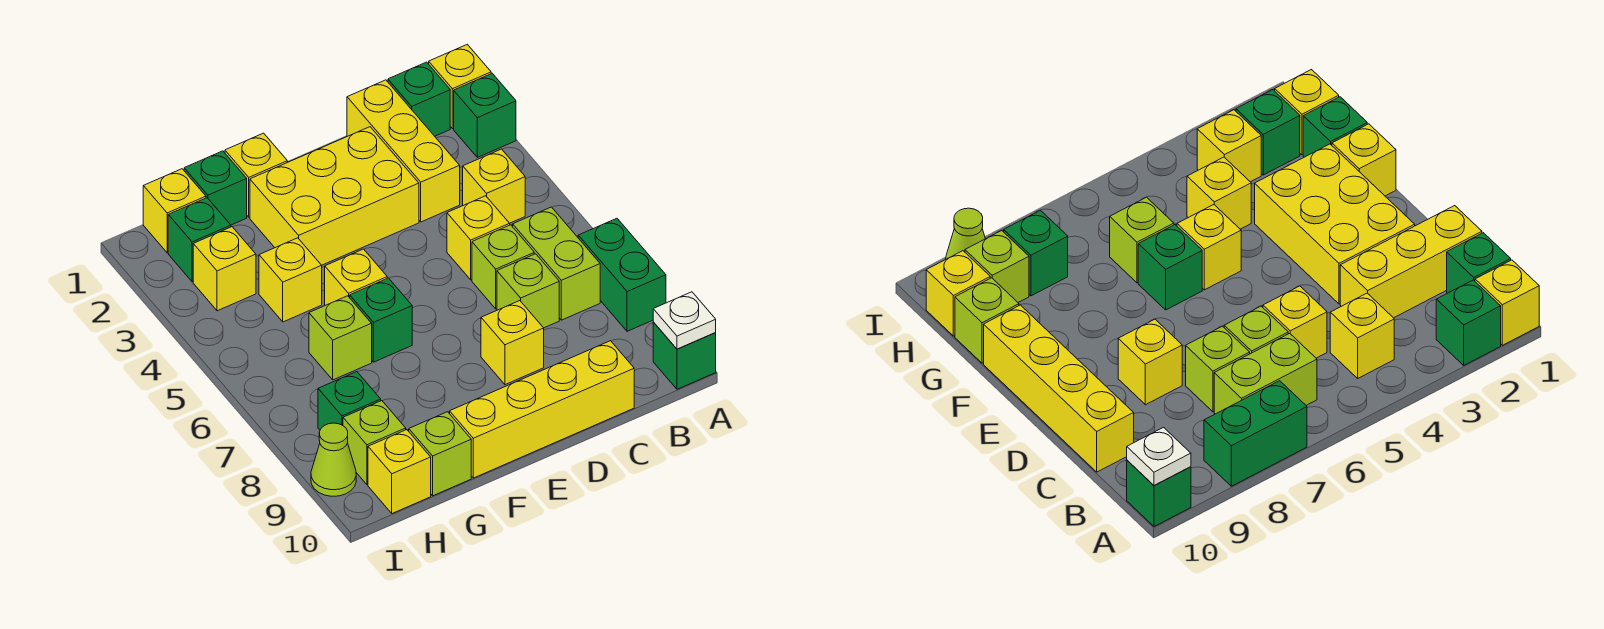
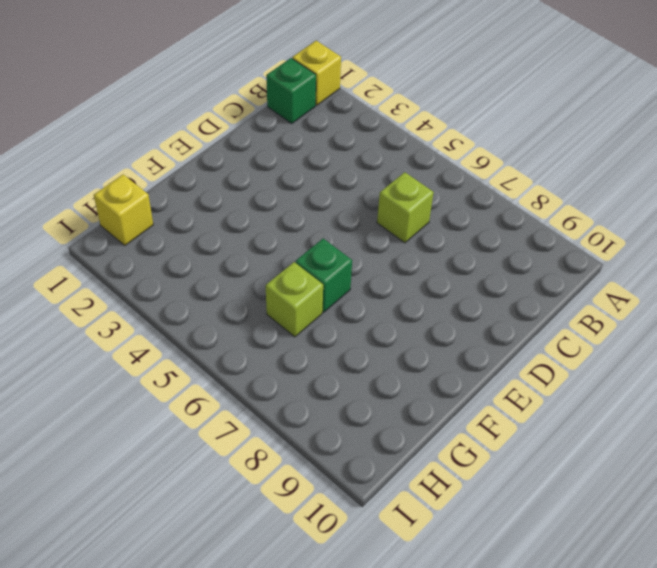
none -> green 1x1 brick [454,73,516,157]
none -> green 1x2 brick [578,218,666,331]
none -> green 1x1 brick [653,322,716,389]

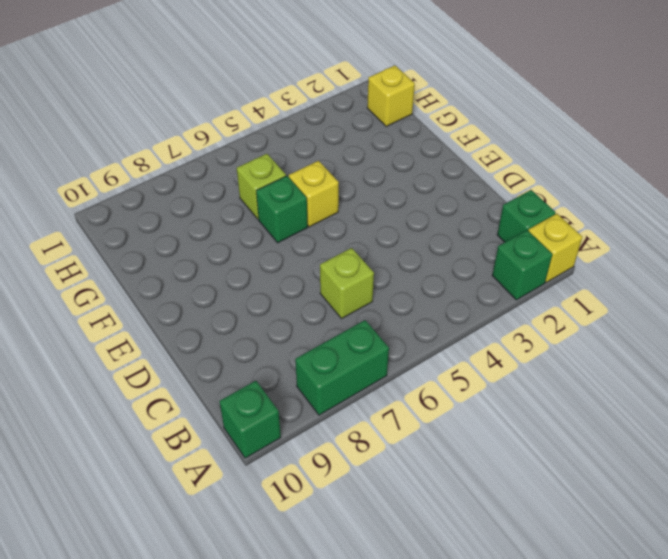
none -> yellow 1x1 brick [463,149,525,223]
none -> lime 1x2 brick [513,207,600,320]
none -> yellow 1x3 brick [347,80,460,222]

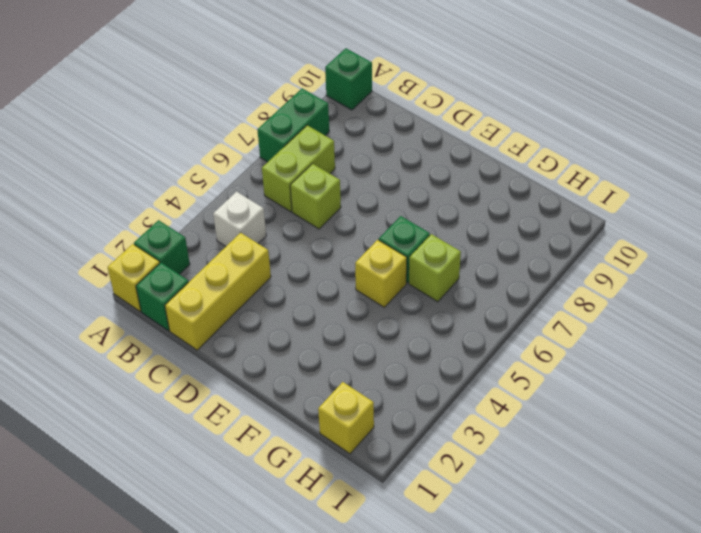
white 1x1 brick [213,192,266,246] -> yellow 1x1 brick [463,149,525,223]
none -> yellow 1x1 brick [447,196,510,280]
none -> lime 1x1 brick [497,254,559,328]
none -> yellow 1x4 brick [450,341,634,478]

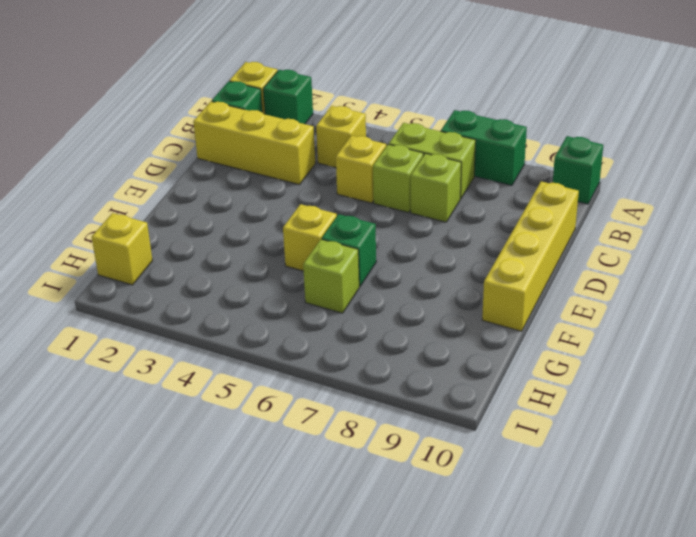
none -> yellow 2x3 brick [250,127,419,265]
none -> yellow 1x1 brick [481,301,544,385]
none -> yellow 1x1 brick [225,133,287,217]

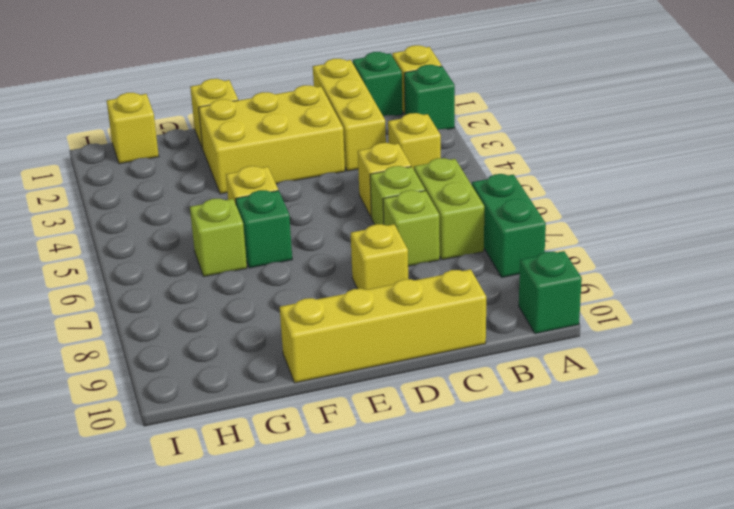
none -> green 1x1 brick [184,151,247,225]
none -> yellow 1x1 brick [259,238,322,322]
none -> lime 1x1 brick [409,412,471,496]

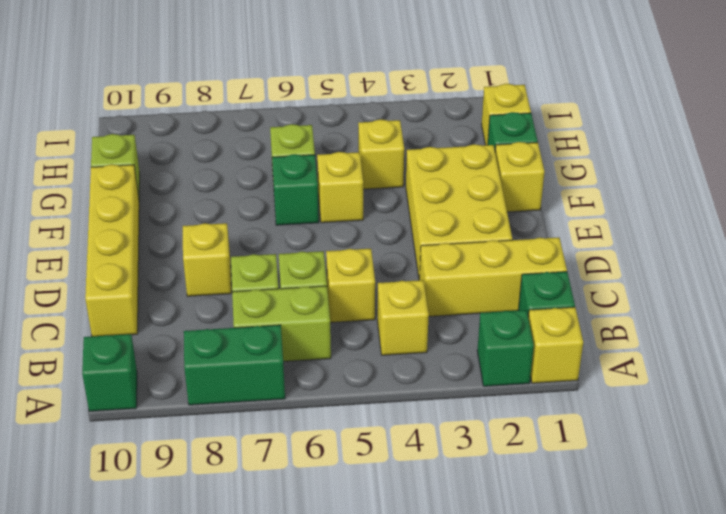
none -> green 1x1 brick [168,198,231,282]
none -> yellow 1x1 brick [193,227,256,311]
none -> green 1x1 brick [318,372,381,430]

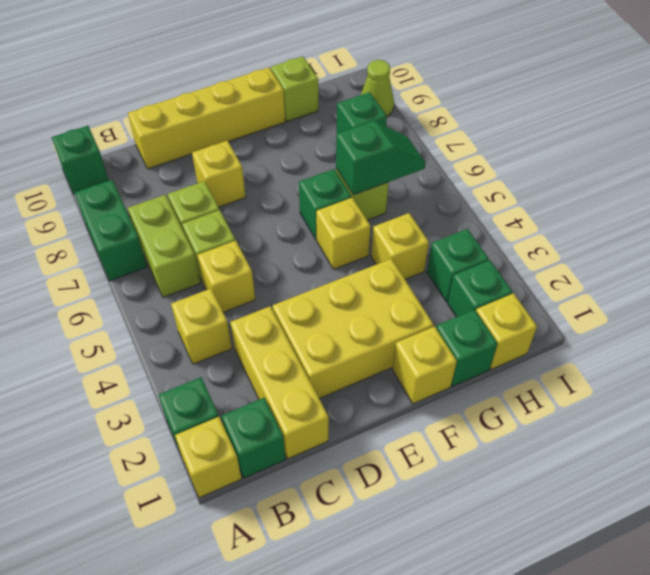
green 1x2 slope [336,121,426,195] -> none
green 1x1 brick [427,229,489,302] -> yellow 1x1 brick [193,227,256,311]
none -> lime 1x1 brick [343,401,406,485]
none -> yellow 1x1 brick [368,430,431,514]
none -> white 1x1 plate [653,292,716,349]

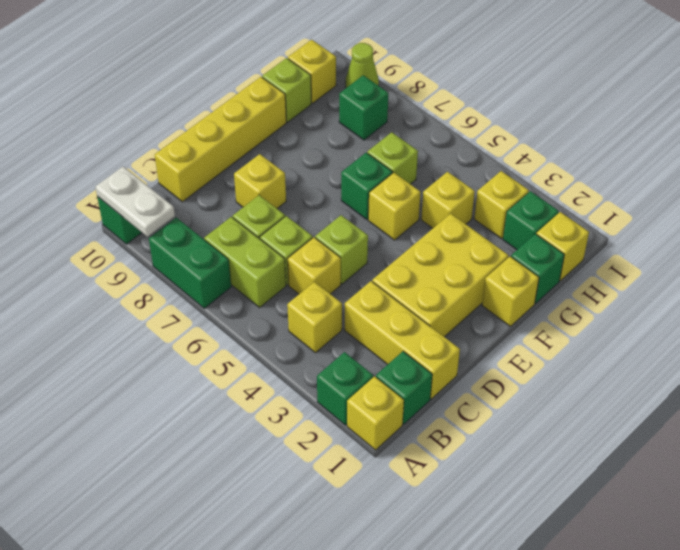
white 1x2 plate [95,167,175,237] -> white 1x1 plate [653,292,716,349]
lime 1x1 brick [315,215,368,284] -> lime 1x1 brick moved to [343,401,406,485]

